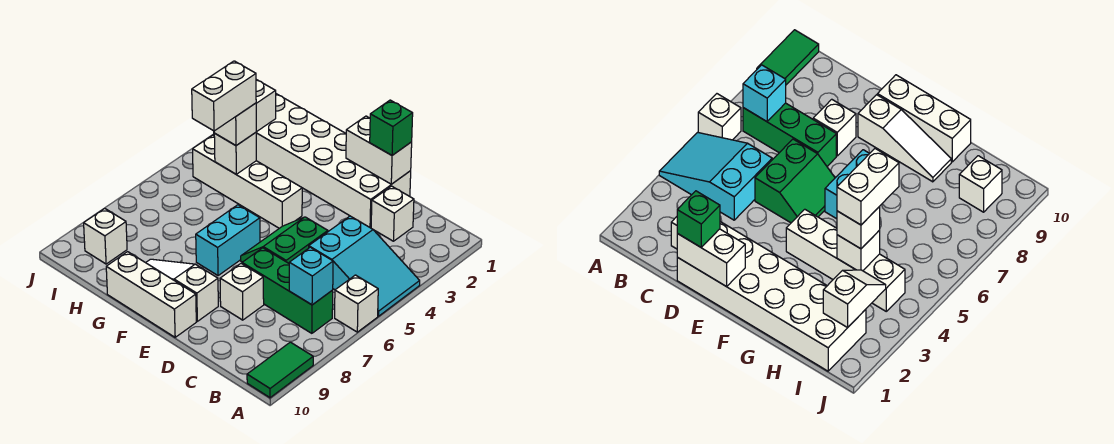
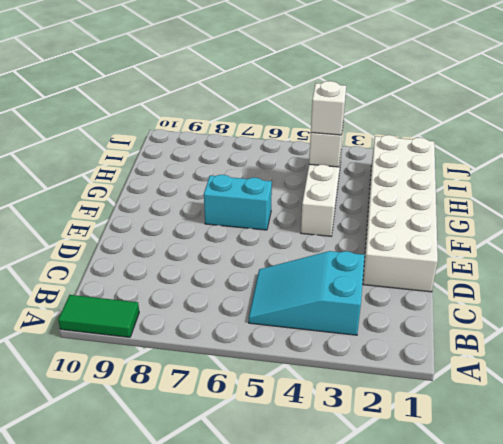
cyan 2x3 slope [249,251,365,335] -> cyan 2x3 slope turned to [309,216,420,316]
none -> white 1x1 brick [335,275,378,332]
none -> green 1x3 brick [242,248,333,333]
none -> white 1x1 brick [371,186,414,241]

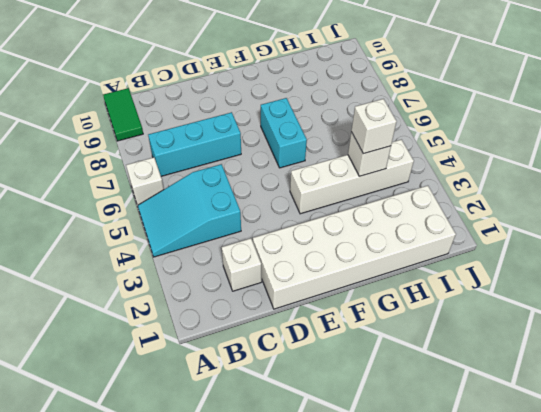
cyan 1x3 brick [148,112,241,176] -> green 1x3 brick [242,248,333,333]
none -> green 2x2 slope [241,217,328,263]
none -> white 1x1 brick [220,264,264,320]
none -> white 1x3 slope [146,259,218,321]

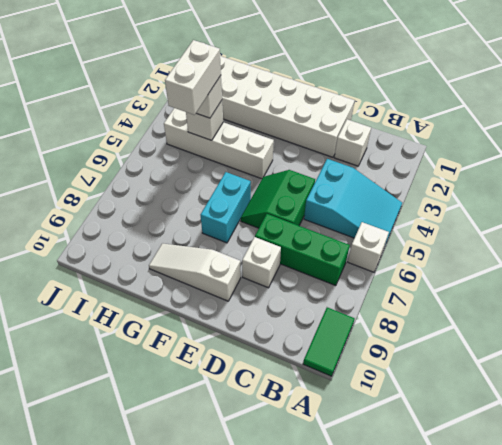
none -> white 1x3 brick [106,252,196,337]
none -> white 1x1 brick [84,208,127,264]
none -> cyan 1x1 brick [289,247,333,305]

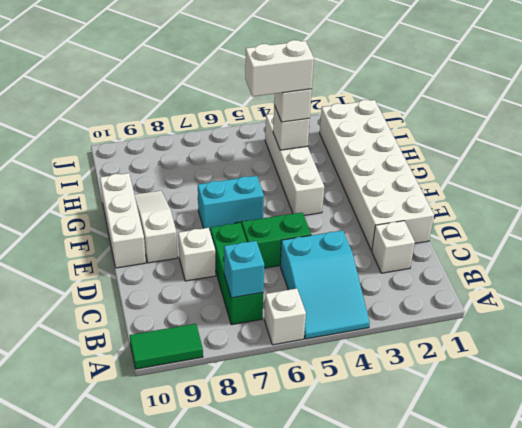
none -> white 1x1 brick [84,208,127,264]
none -> white 1x2 brick [346,116,412,184]
none -> white 1x2 slope [256,80,276,132]

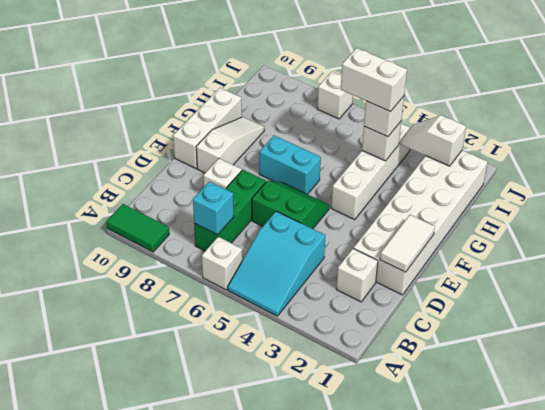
white 1x2 tile [380,215,435,272] -> white 1x2 brick [346,116,412,184]
white 1x1 brick [317,72,353,119] -> white 1x1 brick moved to [84,208,127,264]
none -> green 1x1 brick [370,100,413,155]

